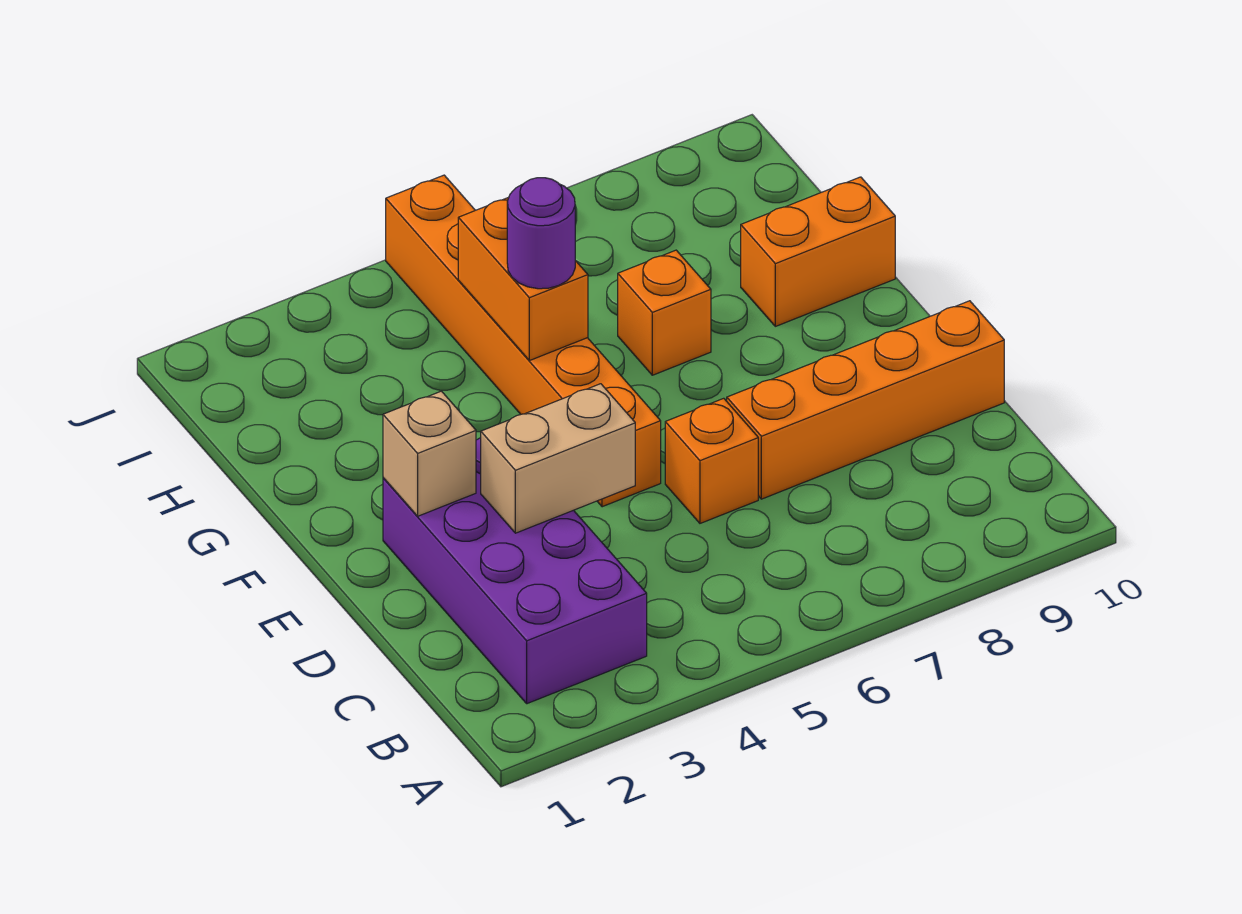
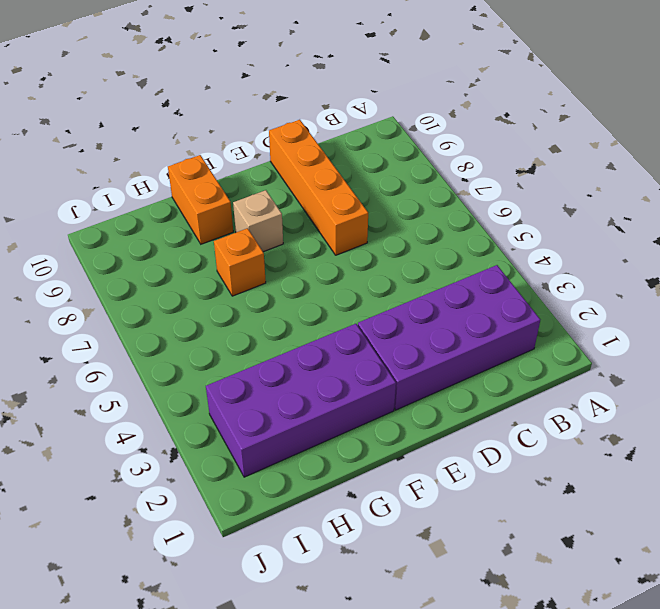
purple 2x4 brick [206,324,396,477] -> none
tan 1x1 brick [233,190,283,252] -> tan 1x1 brick moved to [383,391,476,516]
none -> orange 1x1 brick [665,398,758,523]
none -> orange 1x6 brick [386,175,661,507]

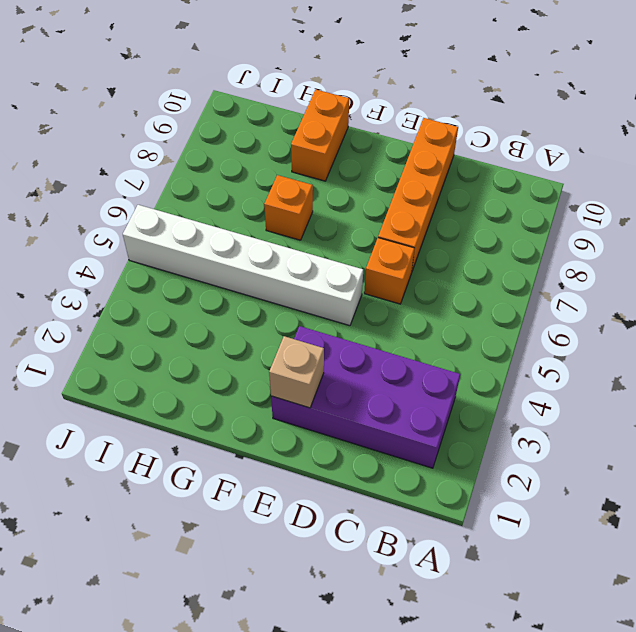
white 1x6 brick [123,205,363,326] -> orange 1x6 brick [386,175,661,507]
none -> tan 1x2 brick [481,384,635,533]
none -> orange 1x2 brick [458,198,588,361]

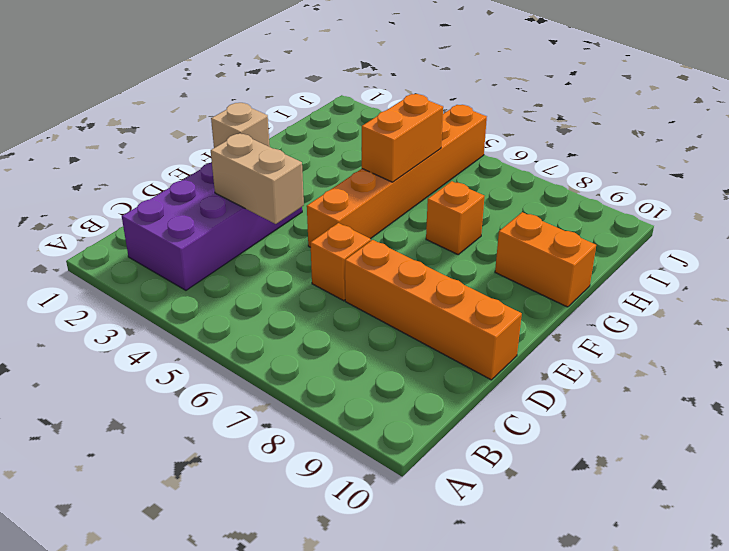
none -> purple 1x1 round brick [507,178,575,289]

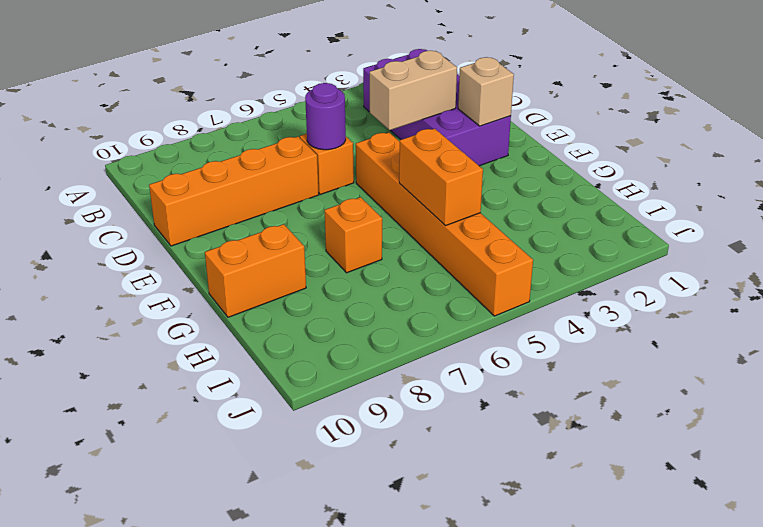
purple 1x1 round brick [305,83,346,150] -> purple 1x1 round brick moved to [507,178,575,289]

